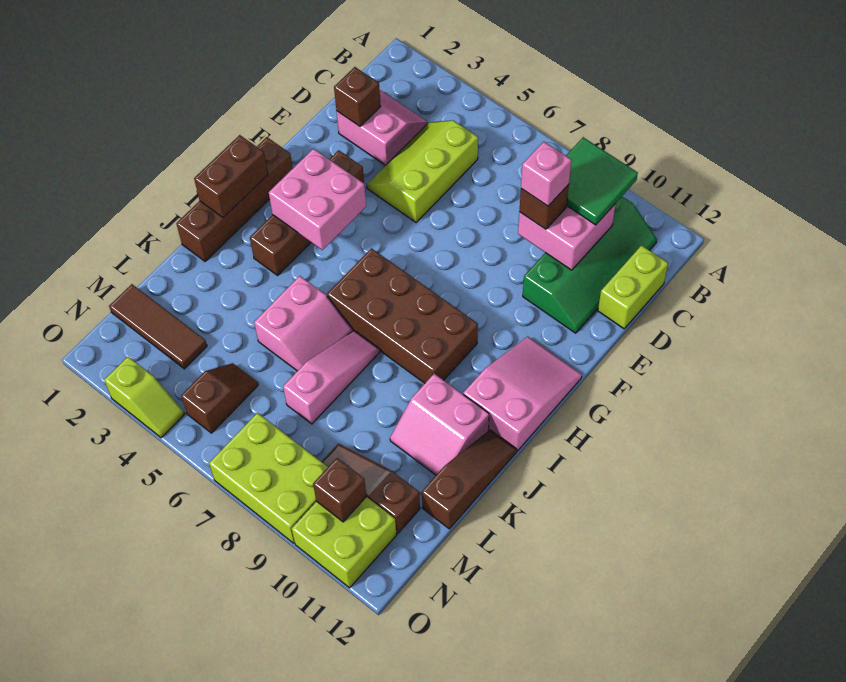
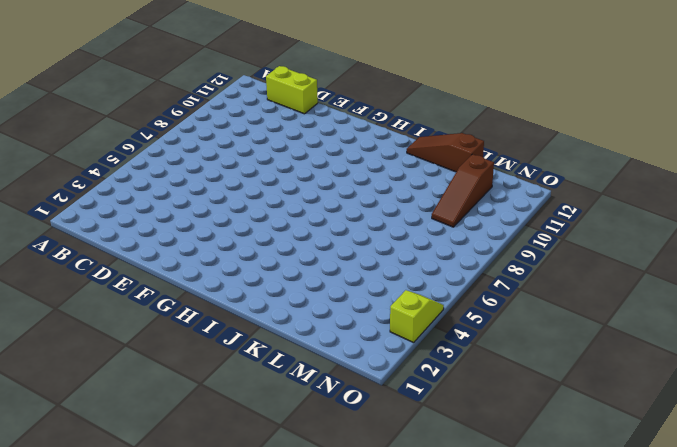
none -> green 2x4 slope [523,197,657,333]
none -> pink 2x2 slope [337,90,427,166]
none -> lime 2x3 slope [367,120,478,222]

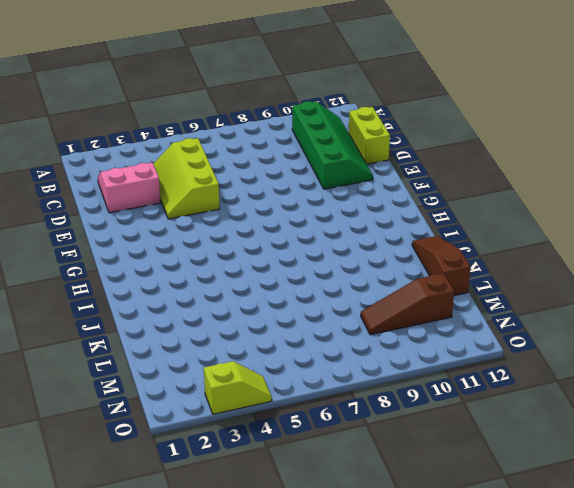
none -> brown 1x4 brick [250,150,364,275]
none -> brown 1x4 brick [176,137,293,261]
none -> pink 2x3 slope [463,337,582,451]

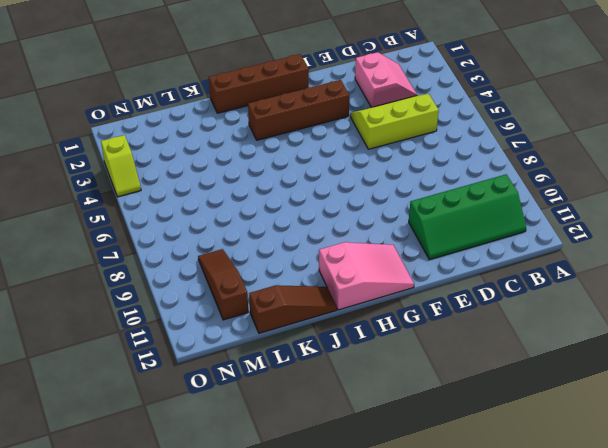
none -> lime 1x2 brick [598,245,668,329]
none -> brown 2x4 brick [327,248,478,383]
none -> pink 2x2 slope [254,276,353,371]

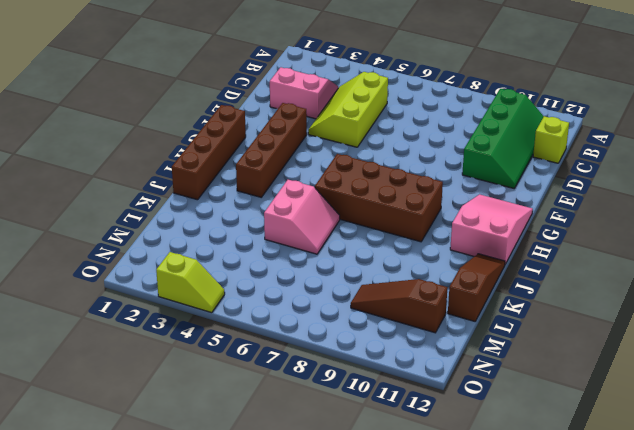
lime 1x1 brick [533,116,569,163] -> lime 1x2 brick [598,245,668,329]
none -> pink 1x3 slope [283,331,380,424]
none -> pink 2x2 slope [390,374,489,475]
none -> brown 1x3 tile [109,284,207,369]

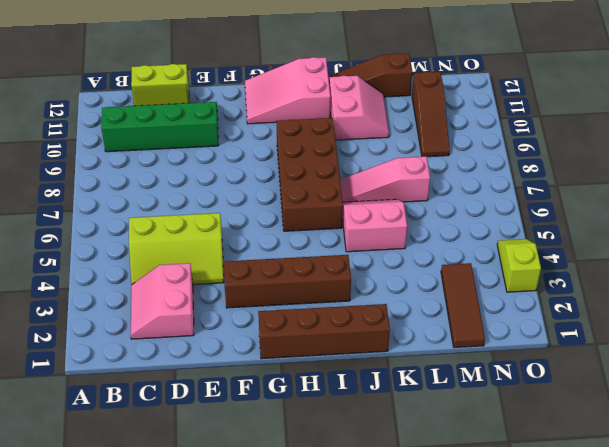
none -> brown 1x2 slope [181,363,258,433]
none -> lime 2x3 brick [209,413,328,543]
none -> lime 2x2 brick [292,497,396,588]

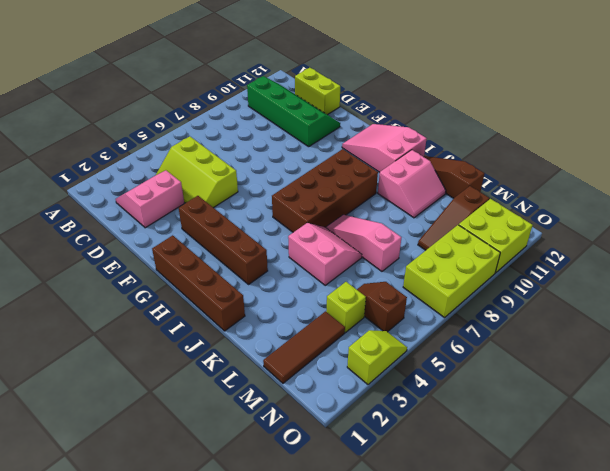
lime 1x1 brick [326,282,366,332] -> none
none -> pink 2x2 brick [518,204,616,270]
none -> brown 1x1 brick [334,67,381,126]
none -> pink 2x2 brick [269,149,366,250]

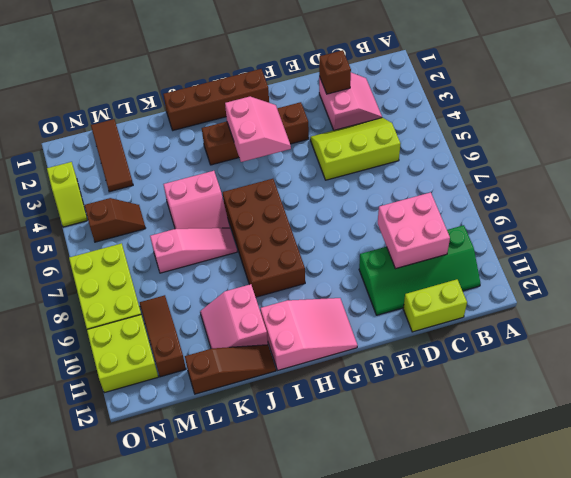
pink 2x2 slope [225,96,291,162] -> pink 2x2 brick [269,149,366,250]
none -> brown 1x2 brick [194,135,268,218]
none -> brown 1x1 brick [313,458,367,522]
none -> green 2x2 tile [566,137,638,225]

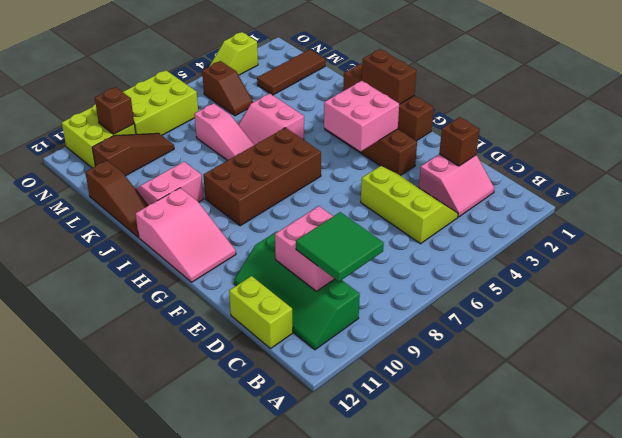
none -> brown 1x1 brick [519,184,569,229]
none -> pink 1x1 brick [521,142,572,206]

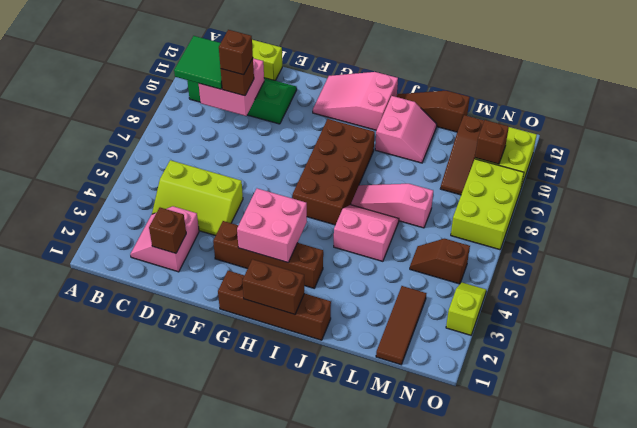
brown 1x1 brick [219,30,253,75] -> pink 1x1 brick [521,142,572,206]

